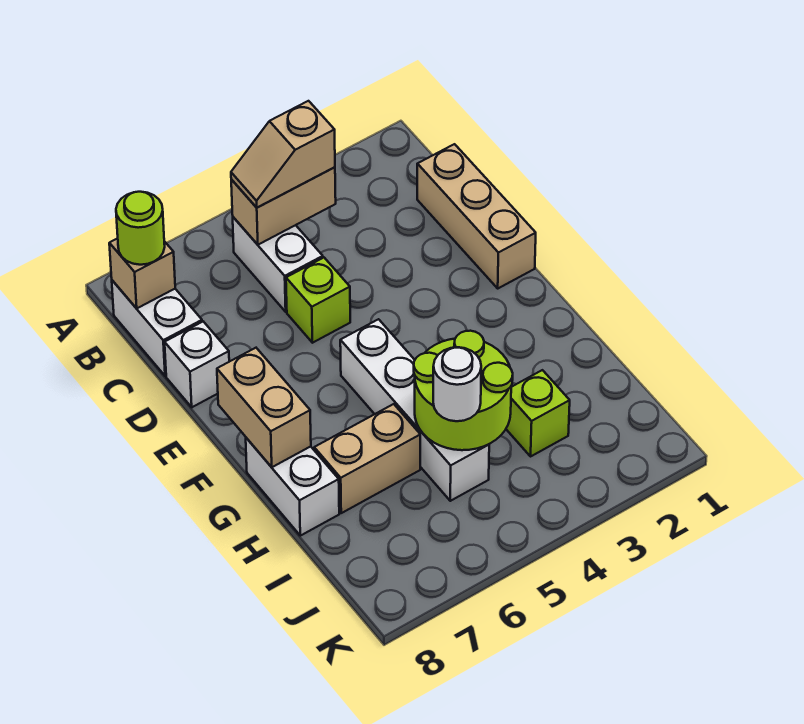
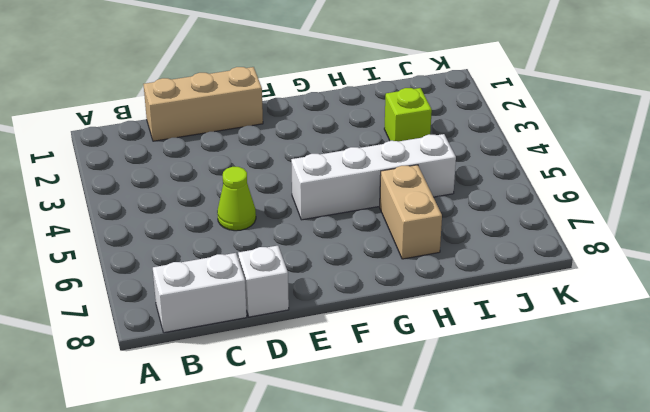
lime 1x1 cone [217,167,256,231] -> lime 1x1 brick [286,258,350,343]
none -> white 1x2 brick [233,217,323,312]
none -> white 1x2 brick [246,438,339,536]
none -> tan 1x2 brick [231,167,336,245]

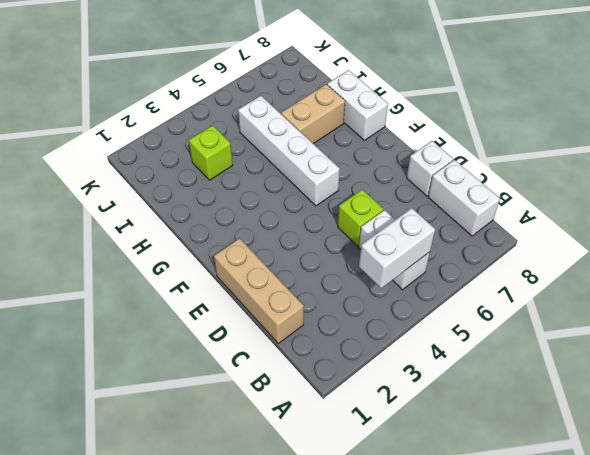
white 1x2 brick [359,208,435,288] -> tan 1x2 brick [231,167,336,245]
none -> tan 1x1 brick [109,238,175,308]
none -> tan 1x2 brick [217,348,311,467]
none -> lime 2x2 round brick [414,331,513,450]

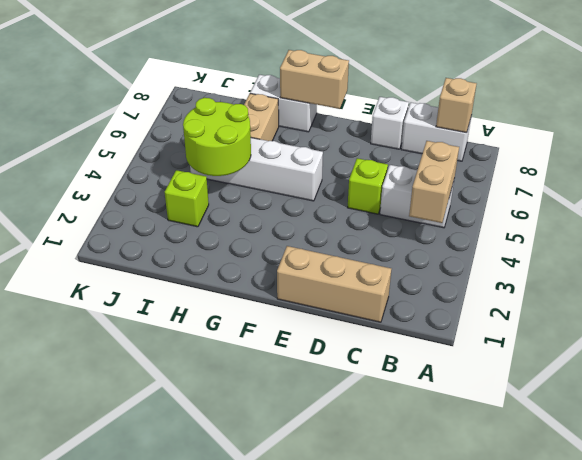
none -> tan 1x2 slope [231,101,335,208]
none -> lime 1x1 round brick [116,192,165,265]
none -> white 1x1 round brick [433,347,481,421]

